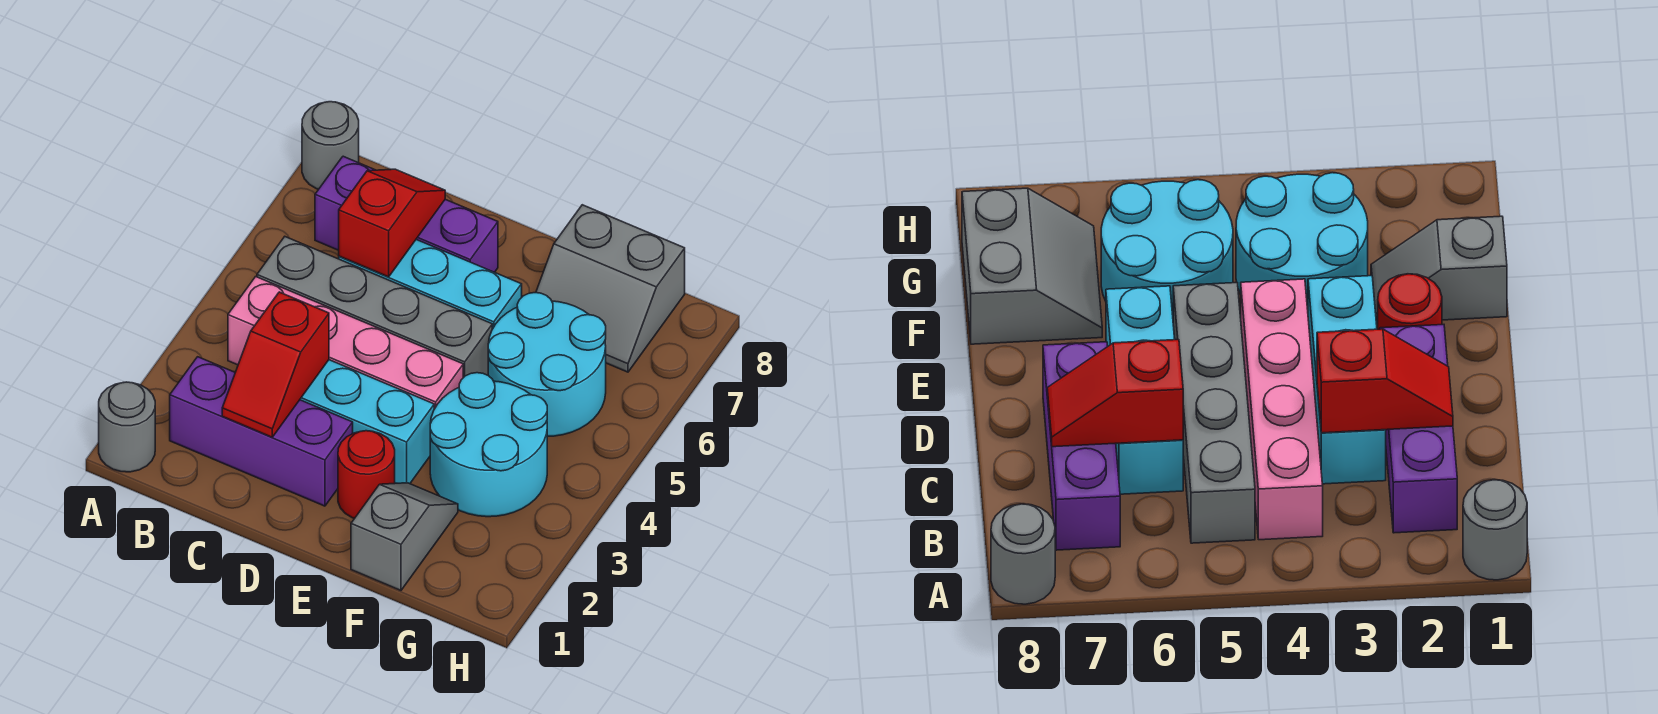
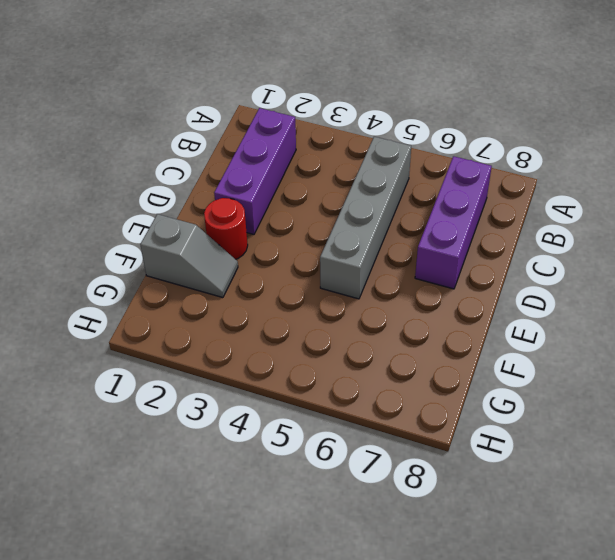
none -> grey 1x1 round brick [99,382,155,472]
none -> grey 1x1 round brick [302,102,359,189]
none -> pink 1x4 brick [228,277,463,409]

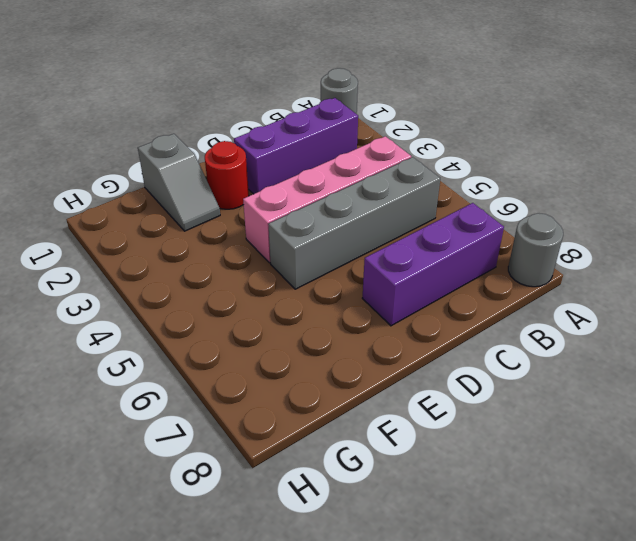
none -> cyan 1x3 brick [300,360,434,484]
none -> cyan 1x3 brick [339,240,522,329]
none -> cyan 2x2 round brick [430,373,547,517]

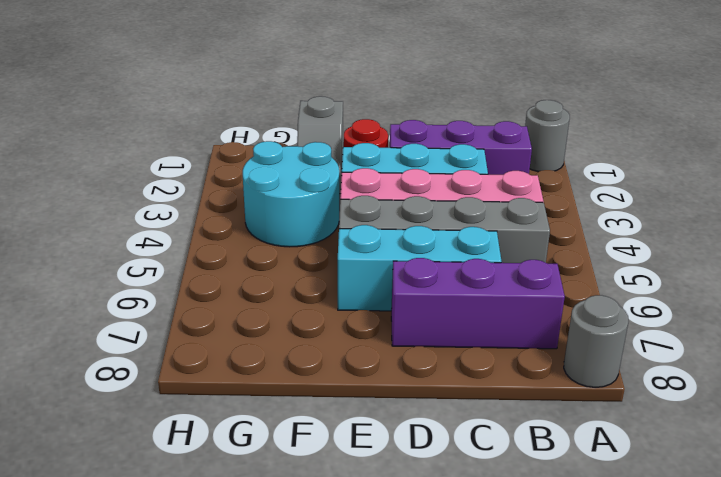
none -> cyan 2x2 round brick [488,293,606,436]
none -> grey 2x2 slope [536,205,685,372]
none -> red 1x2 slope [222,292,329,437]

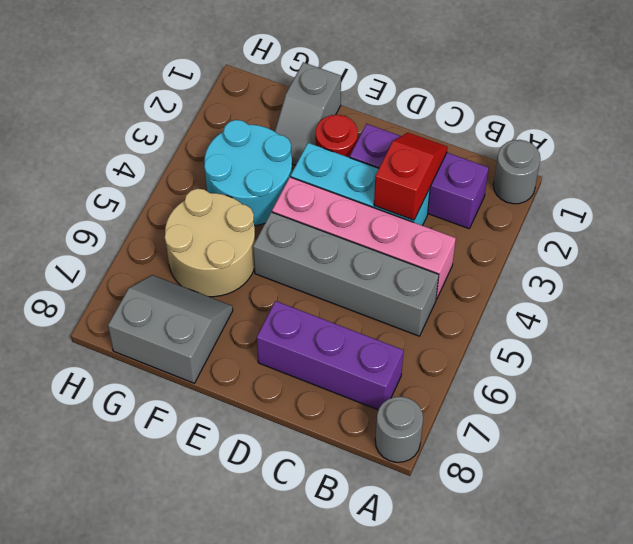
tan 2x2 round brick [165,189,255,297] -> cyan 2x2 round brick [488,293,606,436]
none -> cyan 1x3 brick [339,240,522,329]
none -> red 1x2 slope [339,169,445,277]

